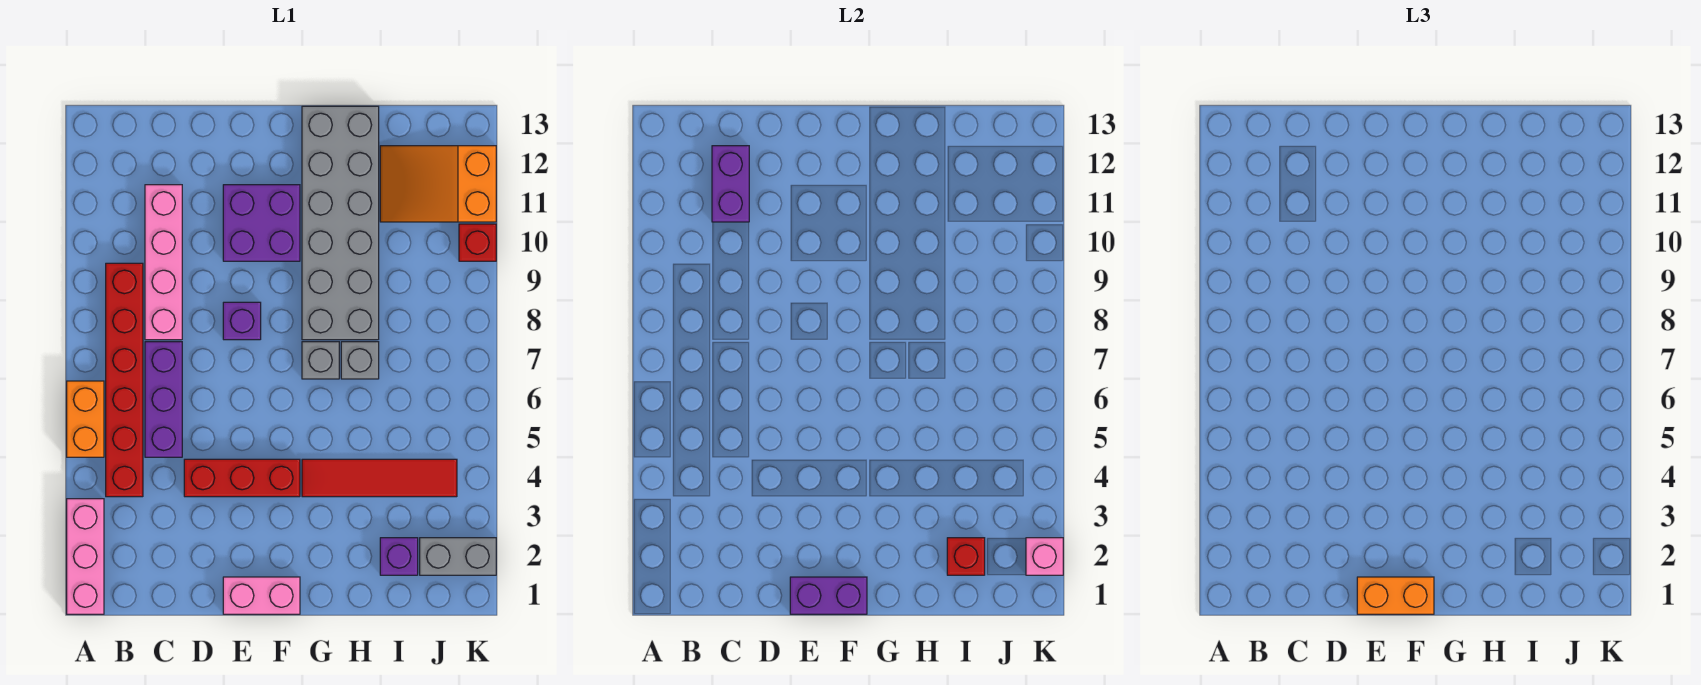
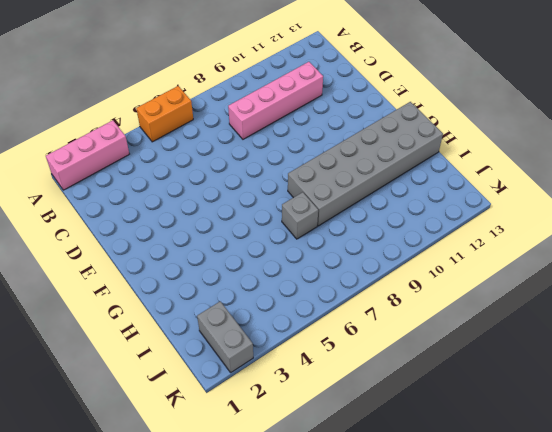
none -> red 1x6 brick [106,263,143,497]
none -> purple 1x3 brick [145,342,182,457]
none -> red 1x3 brick [184,459,300,497]

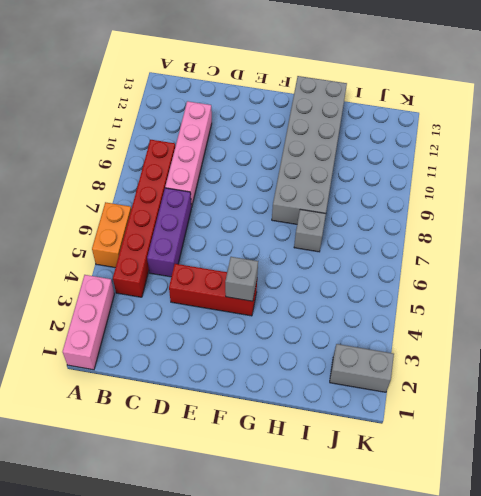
grey 1x1 brick [225,257,258,301] -> grey 1x1 brick moved to [302,342,339,379]
none -> pink 1x2 brick [223,577,300,614]
none -> purple 1x1 brick [223,302,261,340]
none -> purple 2x2 brick [223,185,300,261]

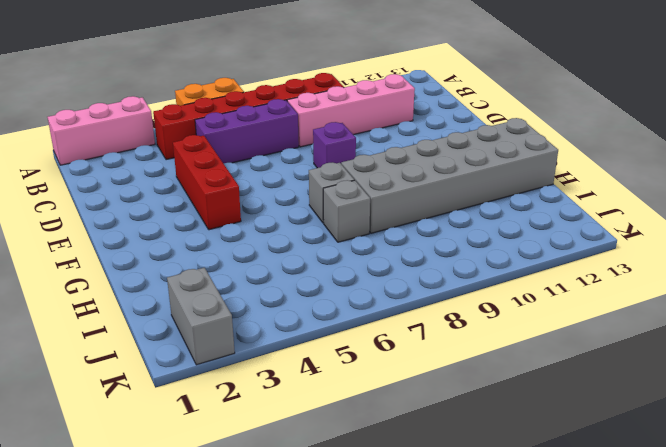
none -> pink 1x2 brick [223,577,300,614]
none -> purple 2x2 brick [223,185,300,261]
none -> red 1x4 tile [302,459,457,497]

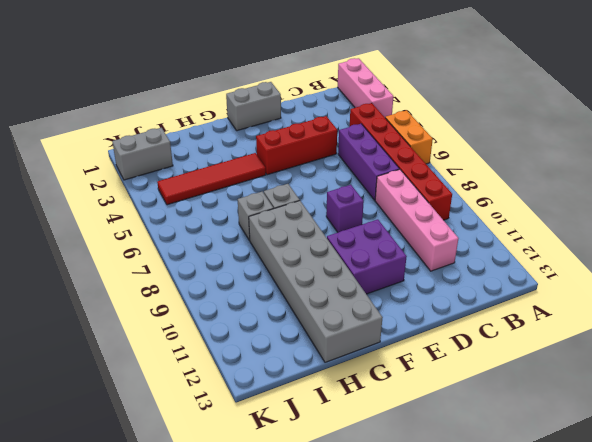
grey 1x2 brick [226,82,281,131] -> pink 1x2 brick [223,577,300,614]
none -> purple 1x1 brick [380,538,418,575]
none -> orange 2x3 slope [380,146,496,222]
none -> red 1x1 brick [459,224,496,261]

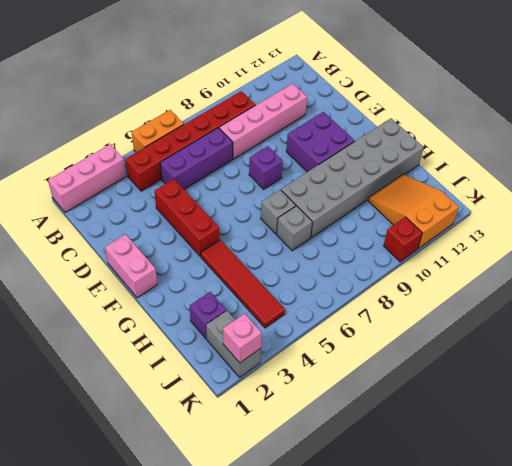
none -> purple 1x2 brick [712,146,749,222]
none -> purple 1x2 brick [790,577,867,614]
none -> red 1x1 brick [947,538,985,575]

